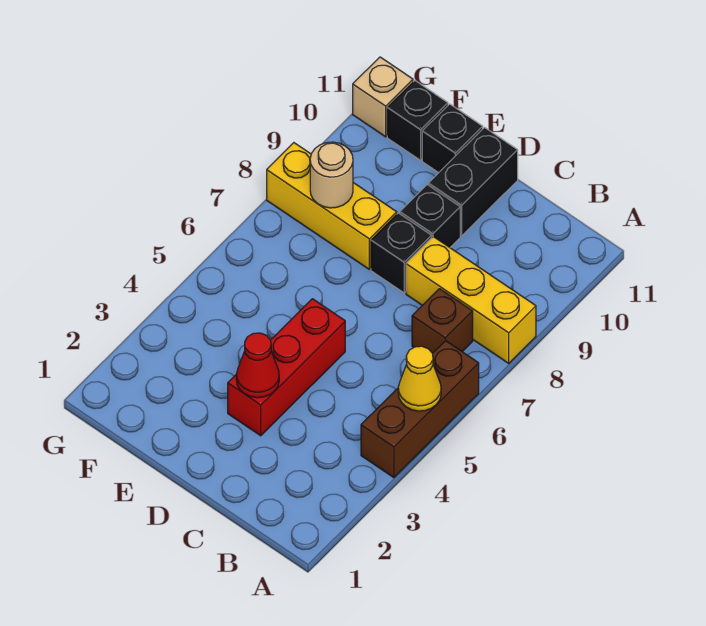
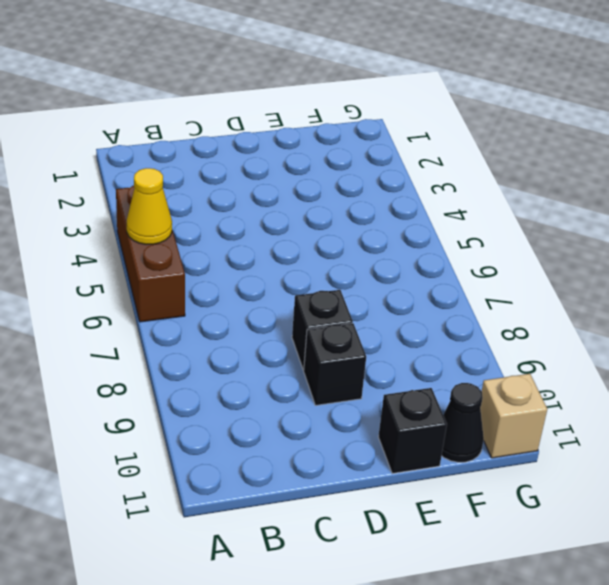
black 1x1 cone [442,383,484,462] -> black 1x1 brick [387,81,448,160]
none -> yellow 1x3 brick [406,237,536,363]
none -> brown 1x1 brick [412,289,473,353]
none -> red 1x3 brick [228,299,345,436]

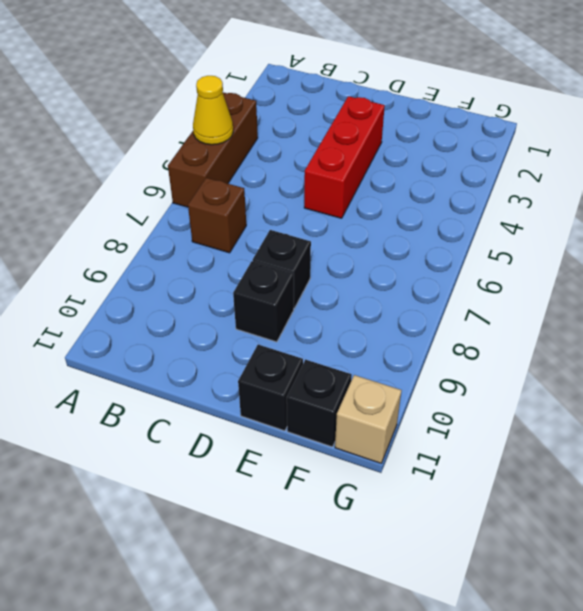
none -> yellow 1x3 brick [406,237,536,363]
none -> black 1x2 brick [428,128,518,236]
none -> yellow 1x3 brick [267,143,397,269]

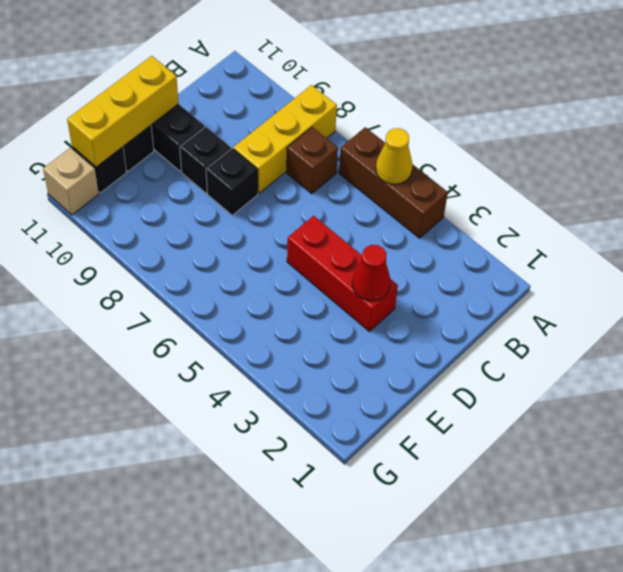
yellow 1x3 brick [67,56,179,167] -> yellow 1x3 brick moved to [267,143,397,269]
none -> tan 1x1 round brick [310,142,353,208]

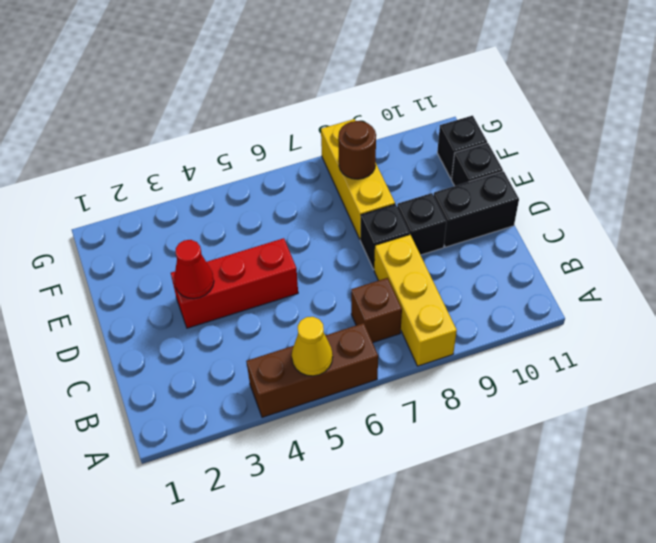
brown 1x1 round brick [338,121,376,179] -> tan 1x1 round brick [310,142,353,208]
none -> tan 1x1 brick [353,57,413,137]

